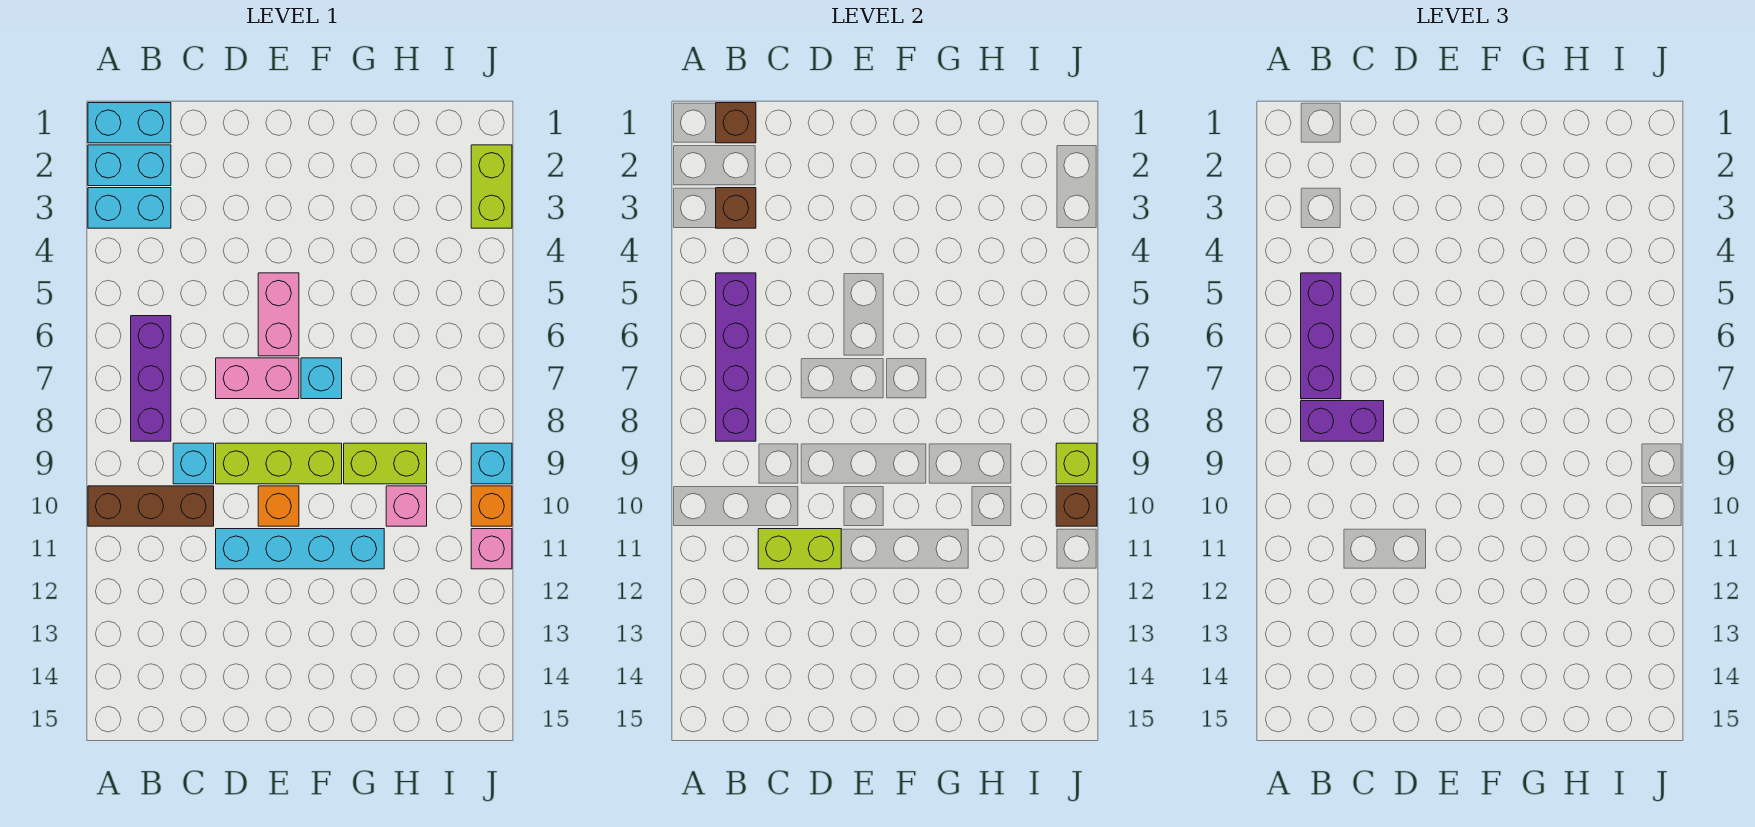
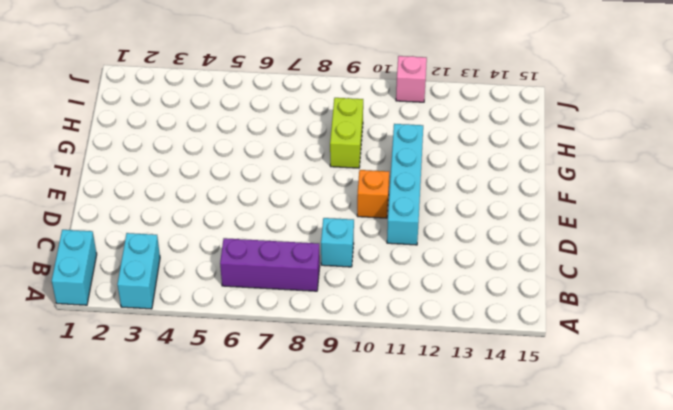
none -> cyan 1x2 brick [88,145,171,186]
none -> brown 1x3 brick [88,486,214,526]
none -> pink 1x2 brick [216,358,299,399]

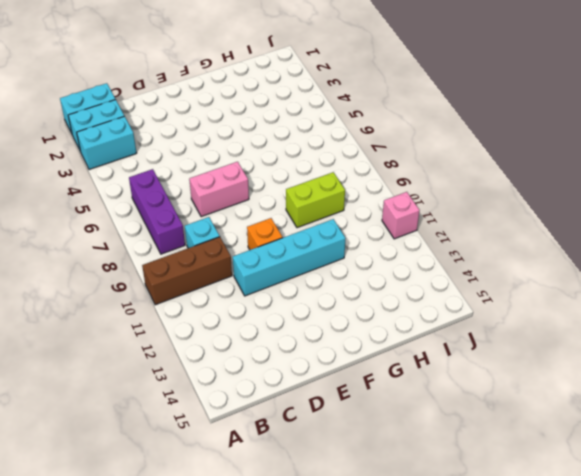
none -> lime 1x3 brick [216,443,342,484]
none -> pink 1x2 brick [258,273,299,356]
none -> cyan 1x1 brick [301,358,342,399]

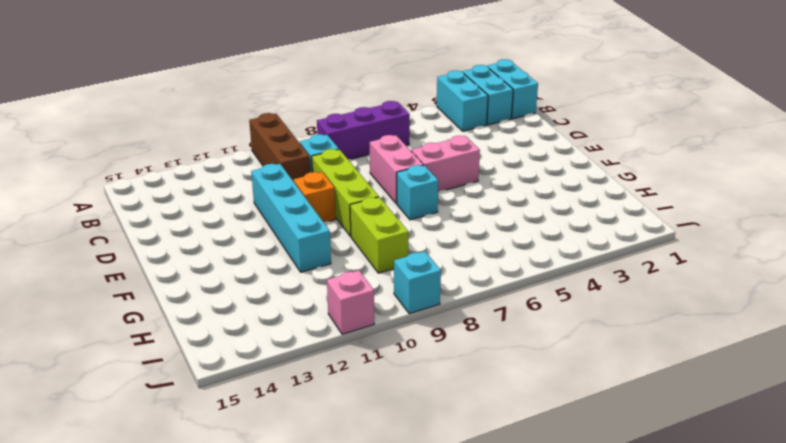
none -> pink 1x1 brick [386,486,427,526]
none -> lime 1x2 brick [471,145,512,228]
none -> orange 1x1 brick [471,486,512,526]

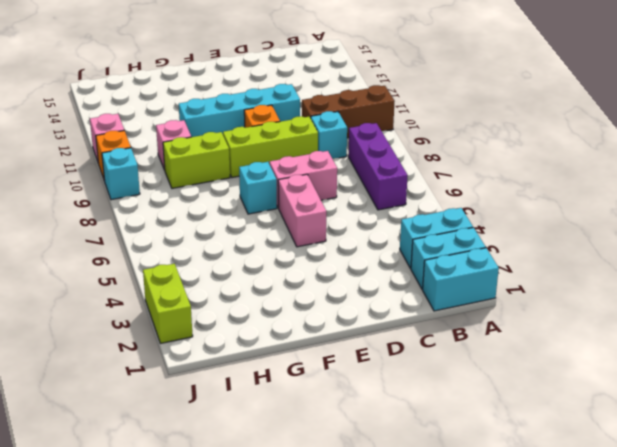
none -> brown 1x1 brick [716,103,756,143]
none -> brown 1x1 brick [716,188,756,228]
none -> purple 1x4 brick [716,273,756,441]

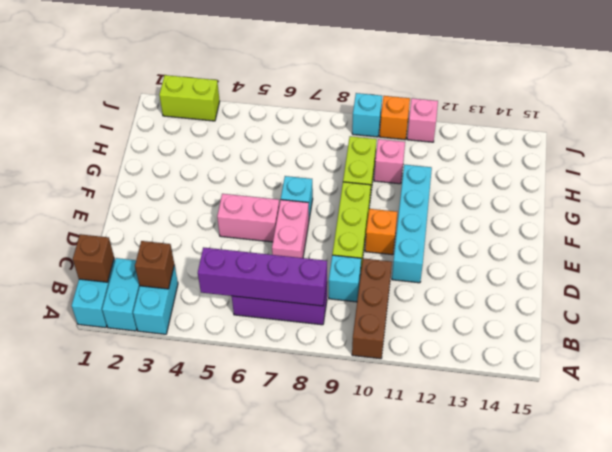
none -> lime 1x2 brick [758,529,841,569]
none -> lime 1x1 brick [1056,443,1097,484]
none -> brown 1x1 brick [1056,486,1097,526]

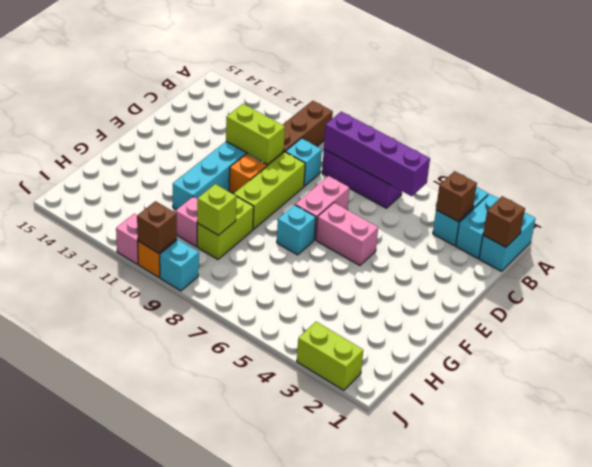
lime 1x2 brick [226,104,285,164] -> lime 1x2 brick turned to [758,529,841,569]
lime 1x1 brick [197,184,236,235] -> lime 1x1 brick moved to [1056,443,1097,484]
none -> purple 1x3 brick [1301,273,1341,399]
none -> purple 1x2 brick [1301,401,1384,441]

